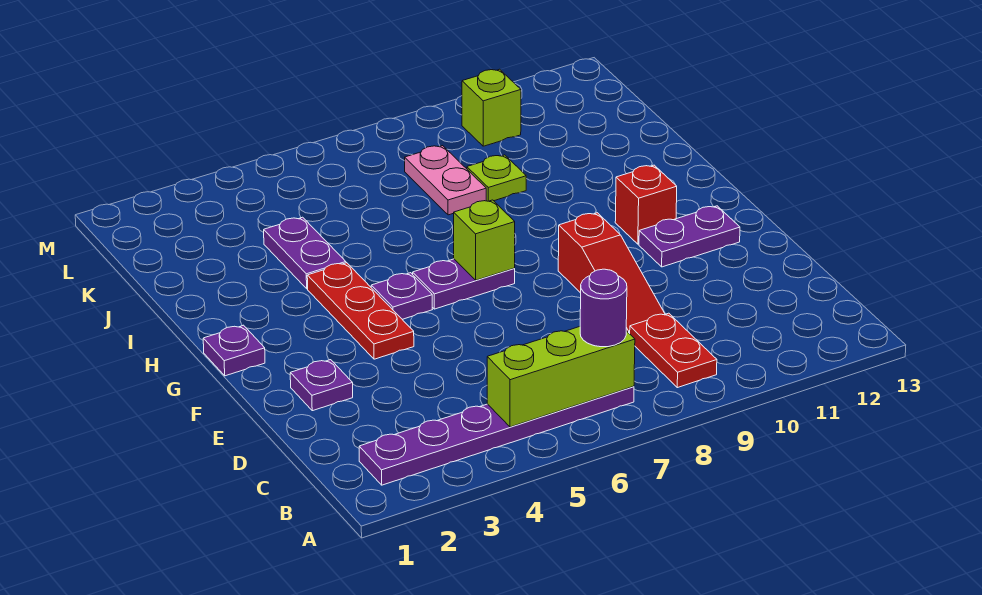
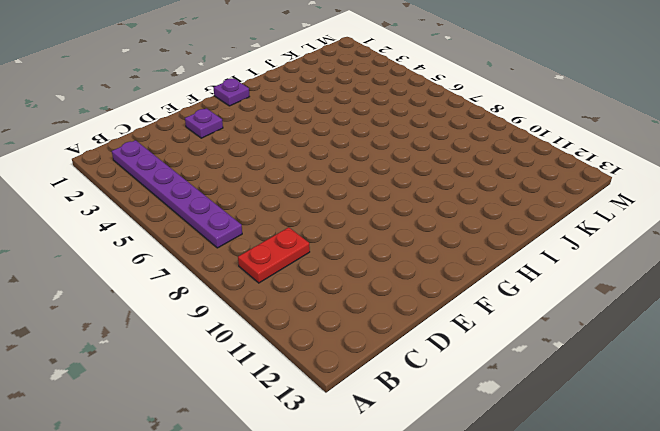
none -> red 1x3 slope [558,213,665,334]
none -> red 1x3 plate [307,263,414,359]
none -> purple 1x2 plate [639,206,740,267]

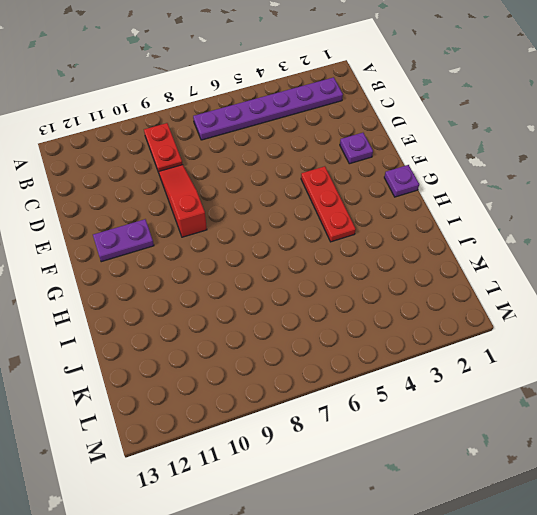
none -> purple 1x1 plate [371,273,432,319]
none -> purple 1x2 plate [413,259,515,309]
none -> red 1x1 brick [615,165,677,244]

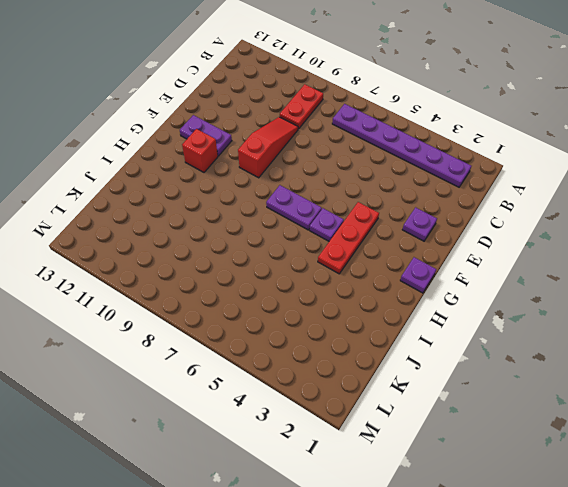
none -> purple 1x2 plate [264,217,346,289]
none -> pink 1x2 plate [405,146,486,215]
none -> lime 1x1 plate [467,155,526,201]

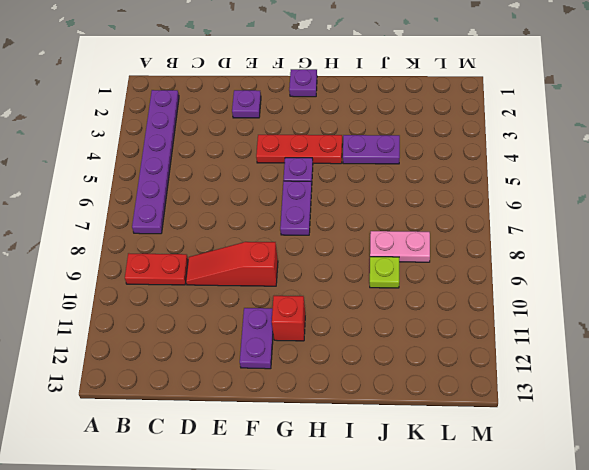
none -> lime 1x1 brick [462,69,521,146]
none -> lime 1x3 brick [487,327,635,427]
none -> lime 1x1 brick [454,200,515,280]

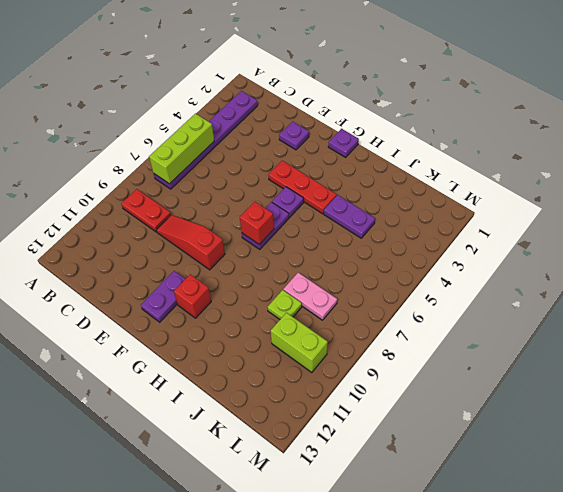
red 1x1 brick [240,202,274,245] -> lime 1x1 brick [454,200,515,280]
lime 1x2 brick [271,313,328,372] -> lime 1x1 brick [462,69,521,146]
none -> purple 1x1 round brick [580,269,627,347]

